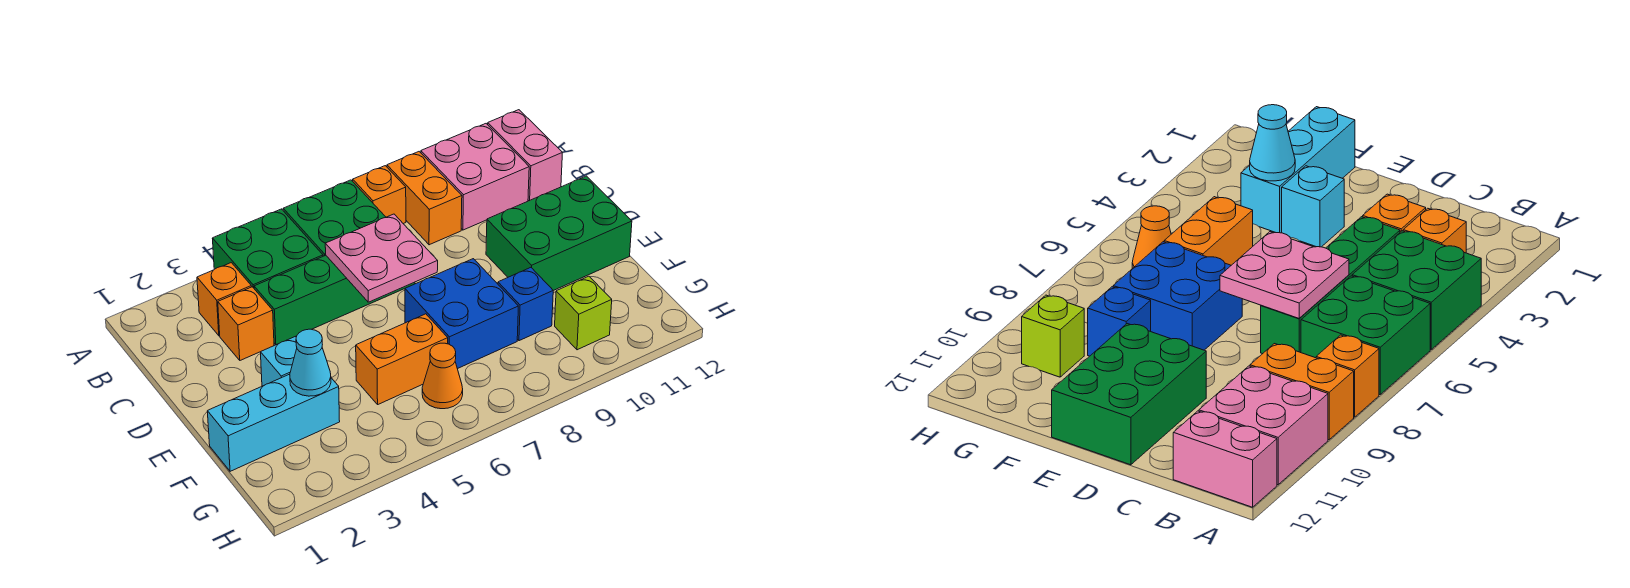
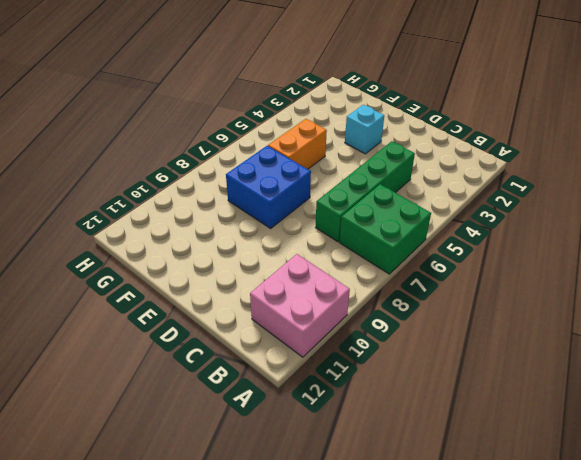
none -> green 2x2 brick [212,209,323,288]
none -> orange 1x1 brick [353,166,406,224]
none -> orange 1x2 brick [387,152,462,245]

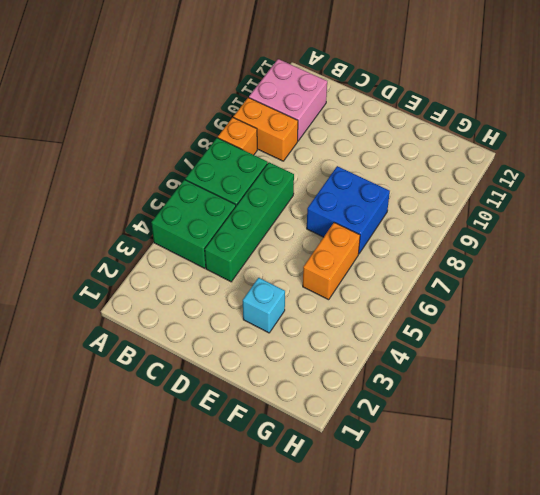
none -> pink 1x2 brick [488,110,562,201]
none -> orange 1x1 brick [197,263,251,336]
none -> orange 1x1 brick [218,287,274,360]

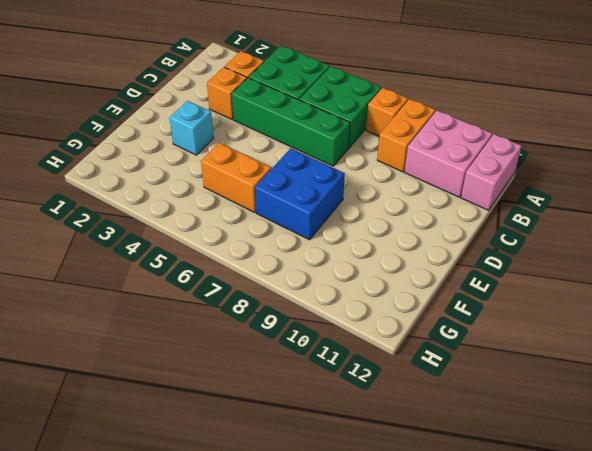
none -> green 2x3 brick [486,176,632,291]
none -> cyan 1x3 brick [207,374,340,471]
none -> blue 1x1 brick [498,268,553,341]

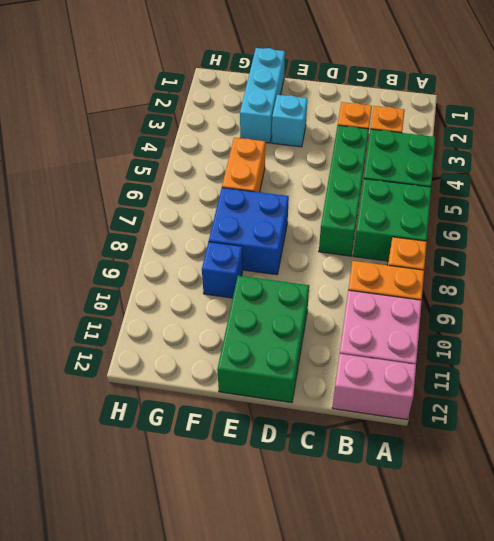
none -> orange 1x1 cone [422,343,463,409]
none -> lime 1x1 brick [555,276,612,350]
none -> pink 2x2 plate [325,214,438,302]

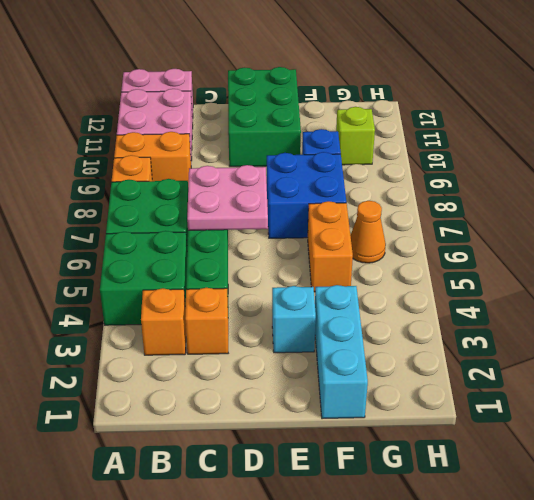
none -> cyan 1x1 cone [290,329,331,396]

